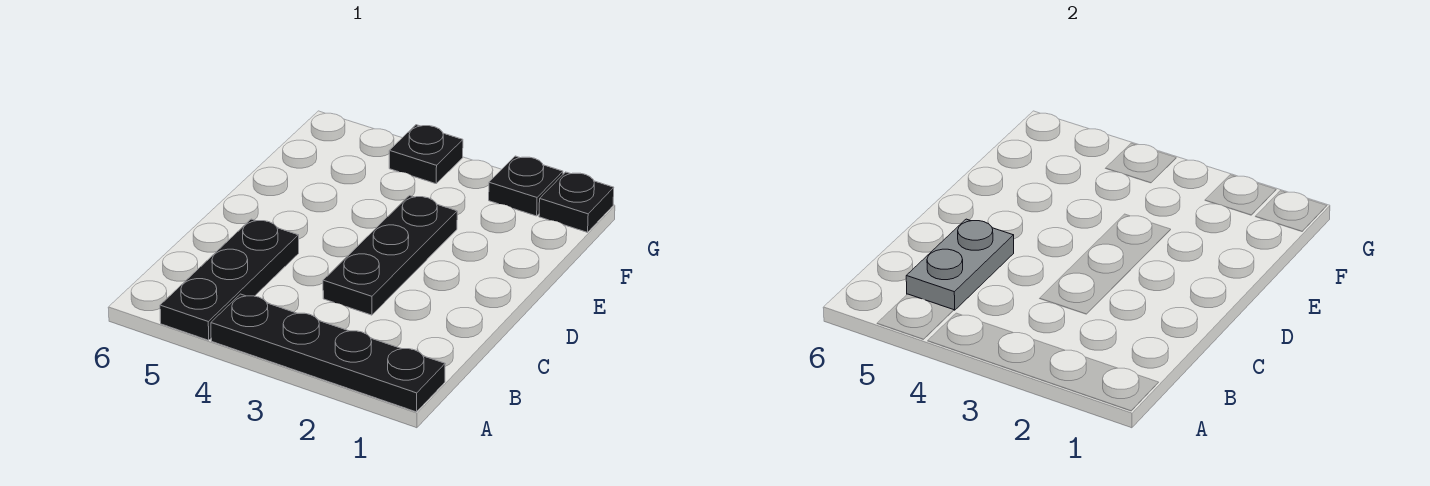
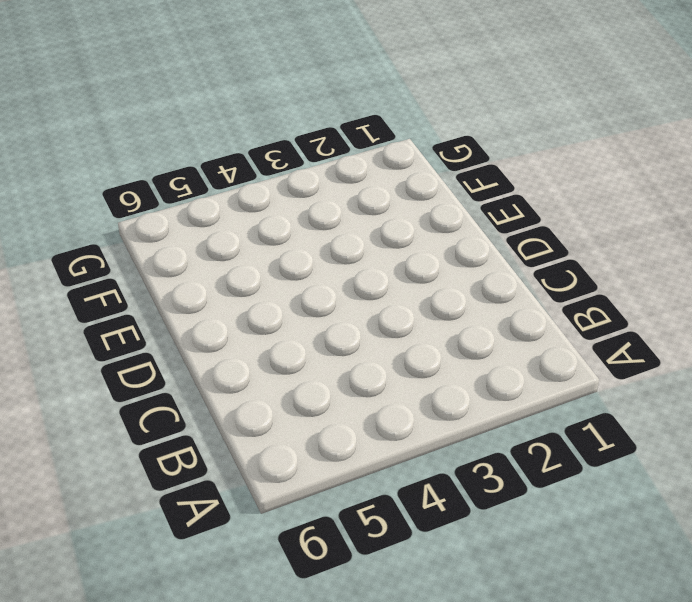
none -> black 1x4 plate [211,294,445,412]
none -> black 1x3 plate [160,219,299,340]

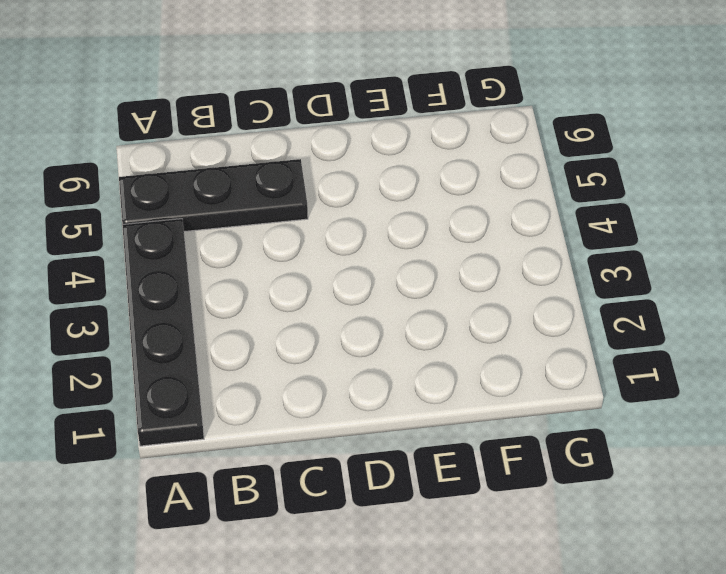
none -> black 1x3 plate [323,196,457,315]
none -> black 1x1 plate [539,172,614,232]

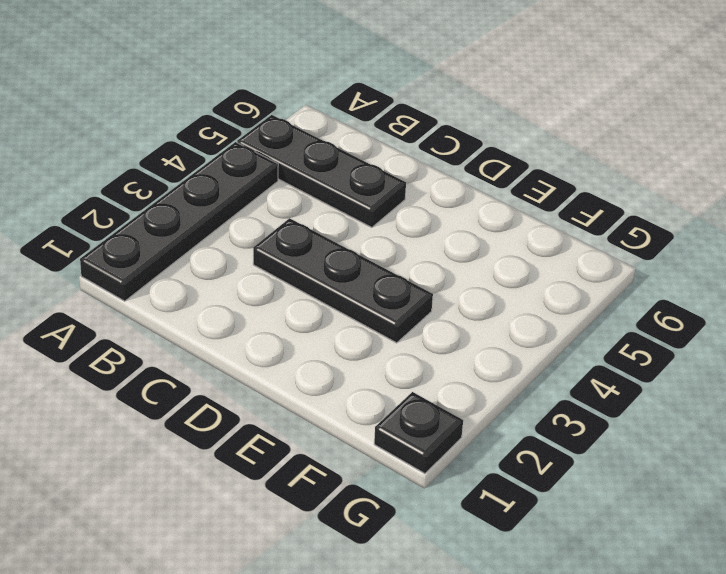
none -> black 1x1 plate [489,156,563,216]
none -> black 1x1 plate [389,125,463,184]

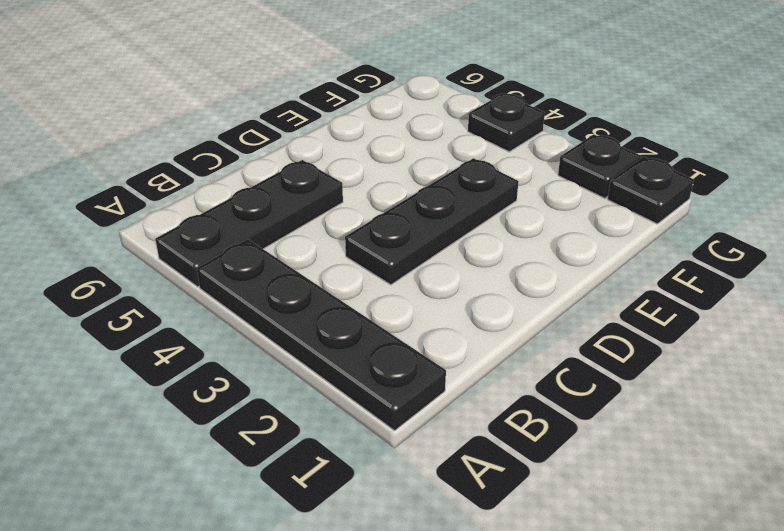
none -> grey 1x2 plate [906,219,1014,310]

